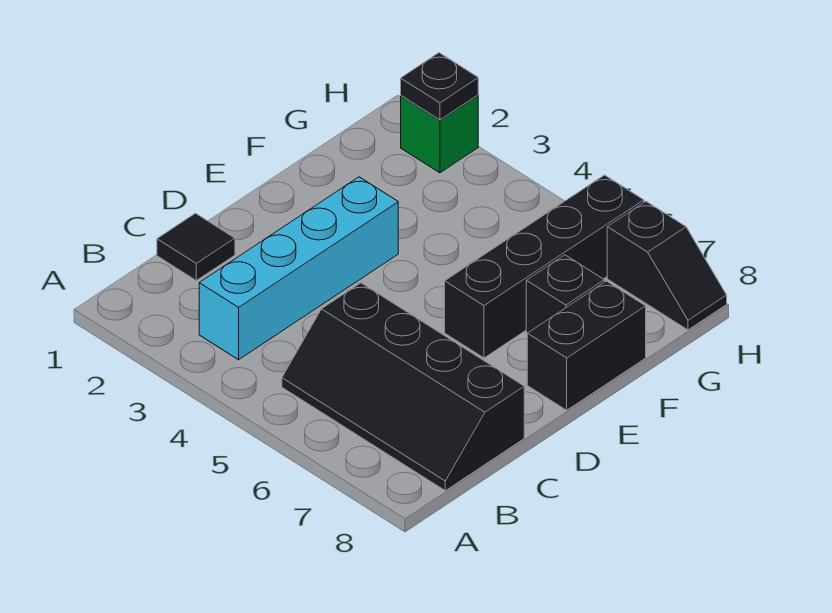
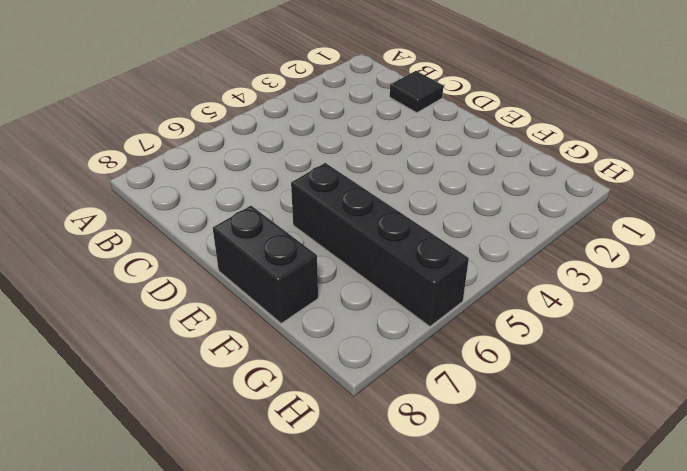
none -> cyan 1x4 brick [199,177,398,360]
none -> black 2x4 slope [282,283,524,491]

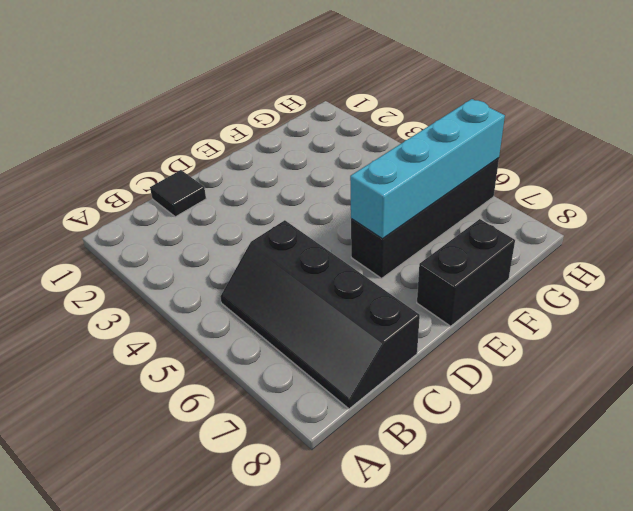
cyan 1x4 brick [350,99,505,239] -> cyan 1x4 brick moved to [199,177,398,360]
none -> black 1x1 brick [526,255,604,333]
none -> green 1x1 brick [401,95,478,173]

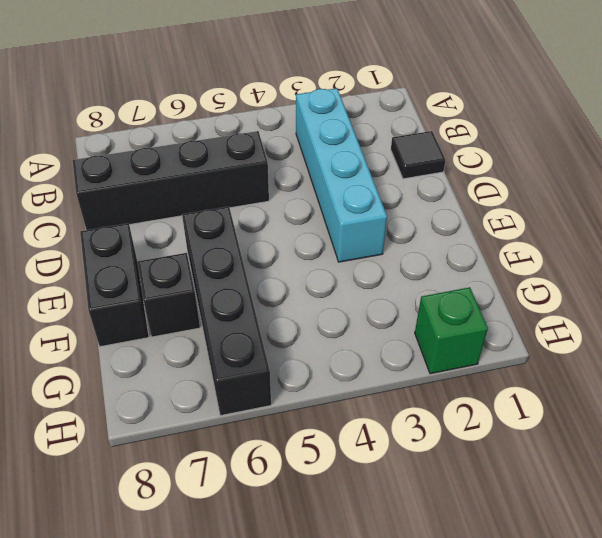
none -> black 1x2 slope [607,201,727,330]
none -> black 1x1 plate [401,53,478,120]

